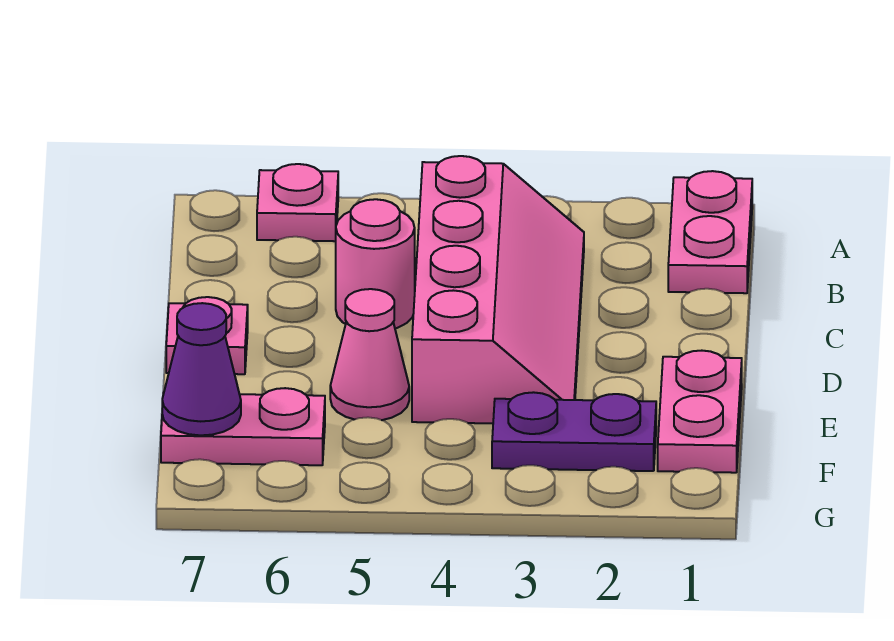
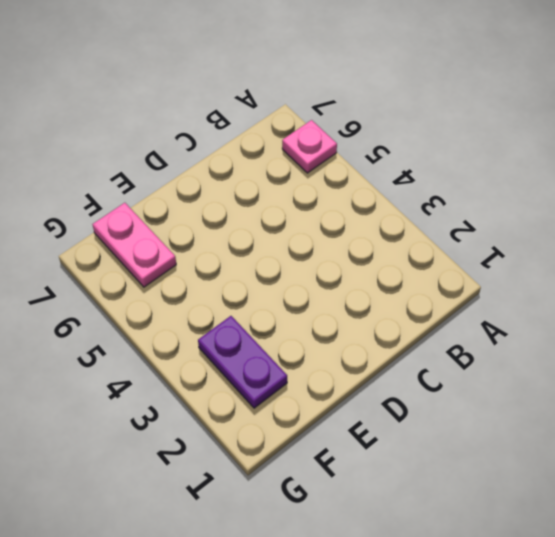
none -> pink 1x2 plate [668,171,752,293]
none -> pink 2x4 slope [412,156,584,423]

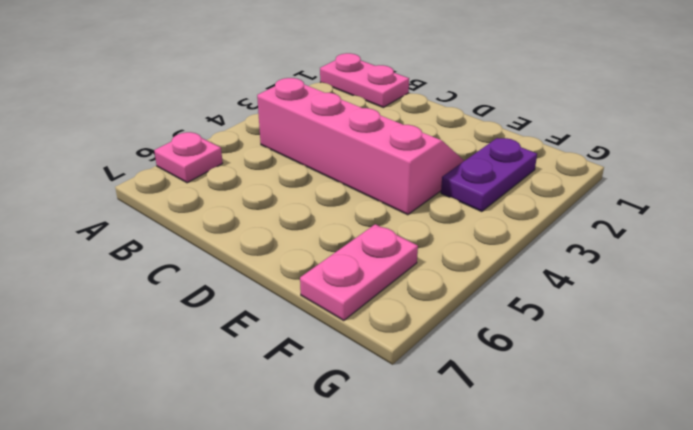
none -> pink 1x1 round brick [336,199,415,328]
none -> pink 1x1 plate [166,297,248,374]

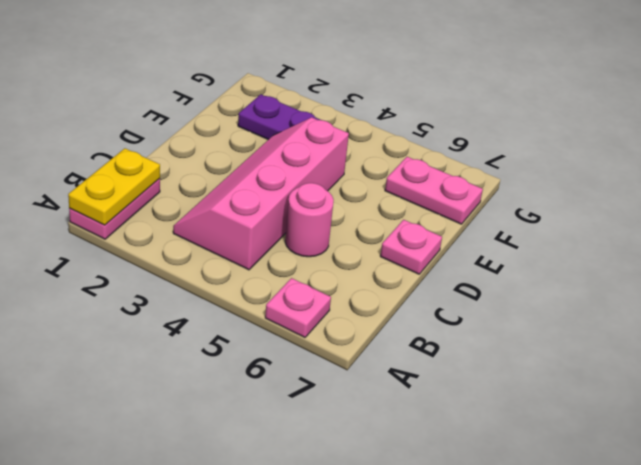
yellow 1x2 plate [68,148,160,225] -> none
none -> pink 1x2 plate [658,351,742,473]
none -> pink 1x1 cone [330,289,409,420]

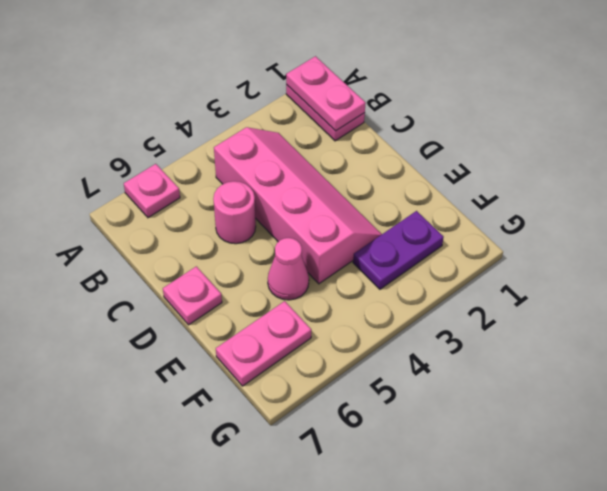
pink 1x2 plate [286,56,366,131] -> pink 1x2 plate moved to [658,351,742,473]
none -> purple 1x1 cone [162,303,241,435]

